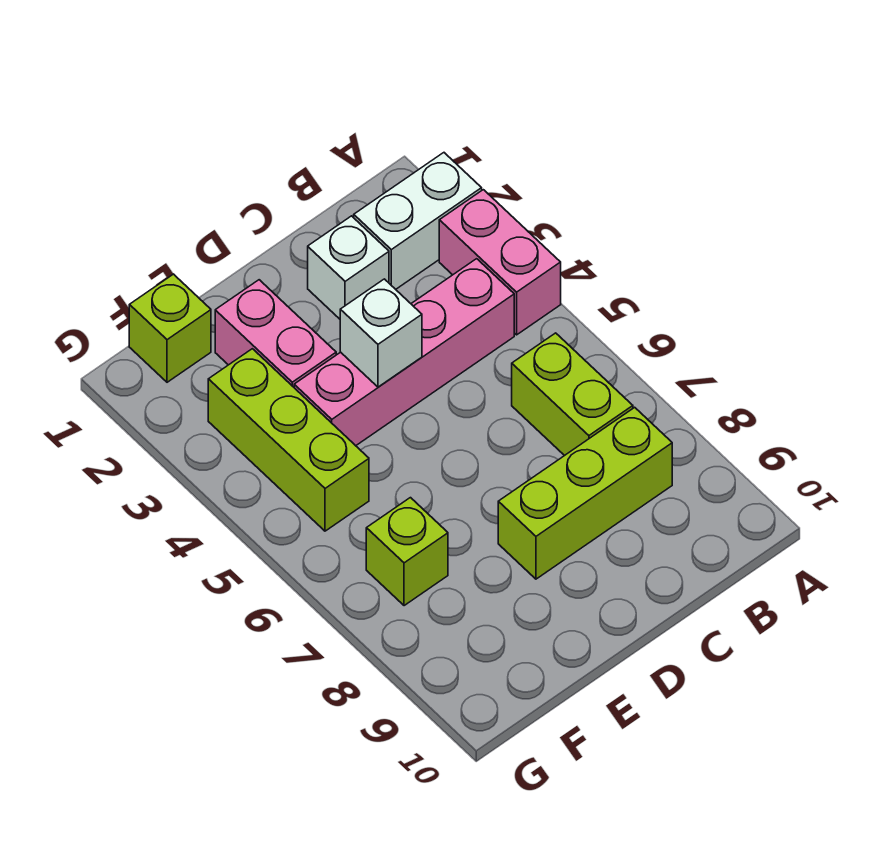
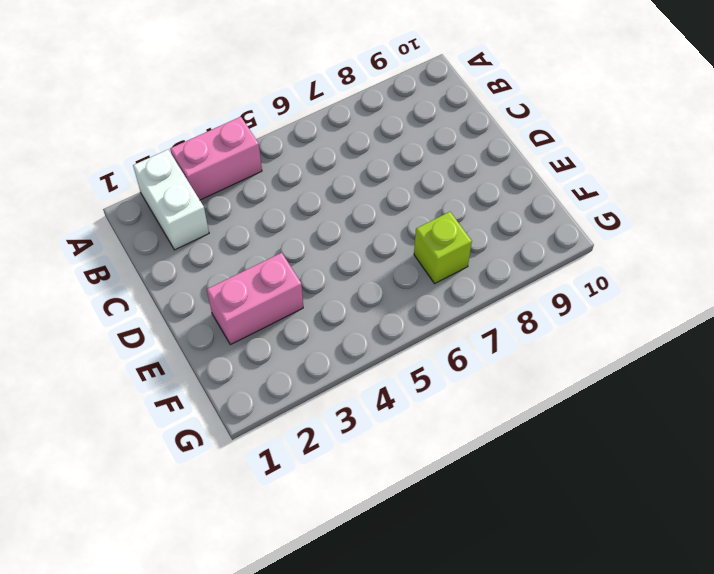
none -> pink 1x4 brick [294,259,514,446]
none -> lime 1x2 brick [512,333,633,456]

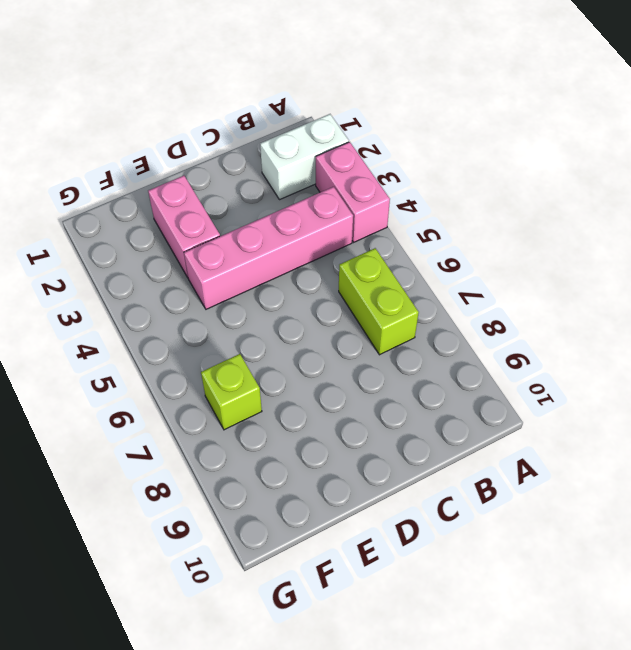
none -> lime 1x3 brick [498,407,672,579]
none -> white 1x1 brick [308,216,389,319]

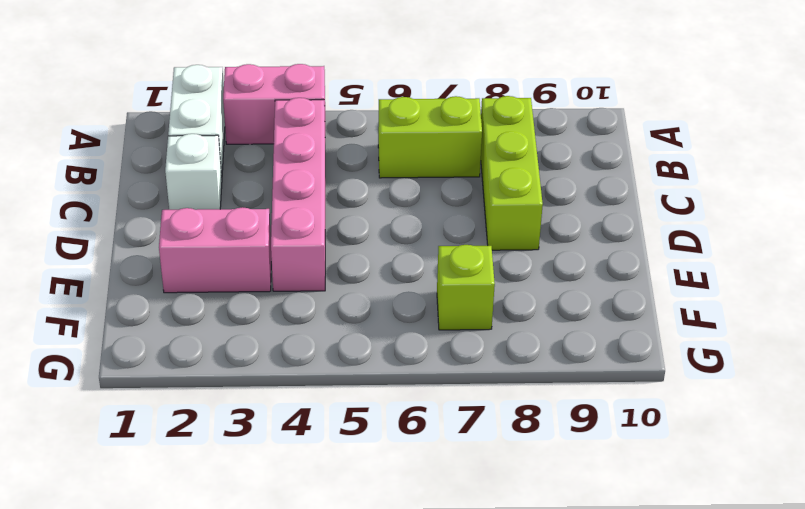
none -> lime 1x1 brick [129,274,211,382]
none -> lime 1x3 brick [208,349,369,531]

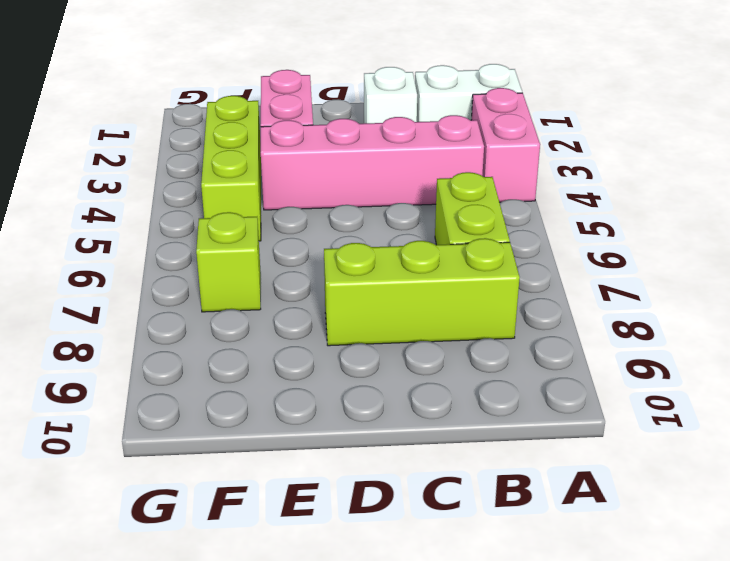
none -> lime 1x1 brick [129,274,211,382]
none -> white 1x1 brick [340,279,422,387]

